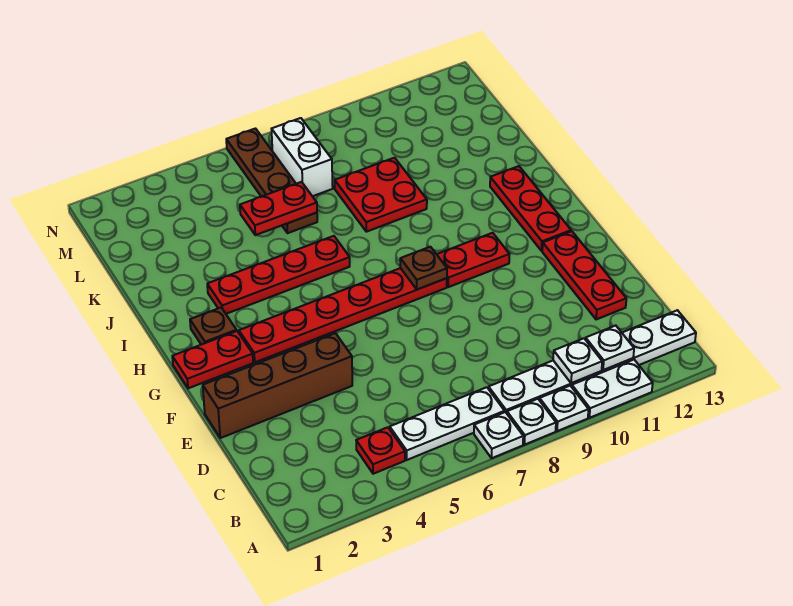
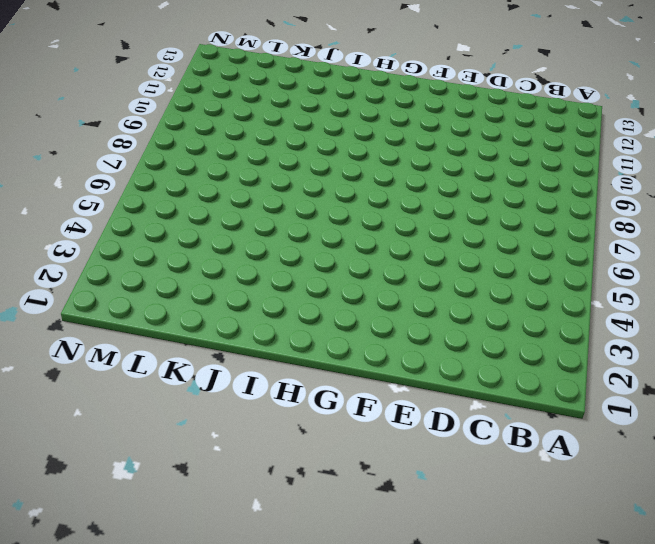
none -> white 1x1 plate [474,412,523,458]
none -> white 1x1 plate [507,399,556,445]
none -> white 1x1 plate [539,386,589,431]

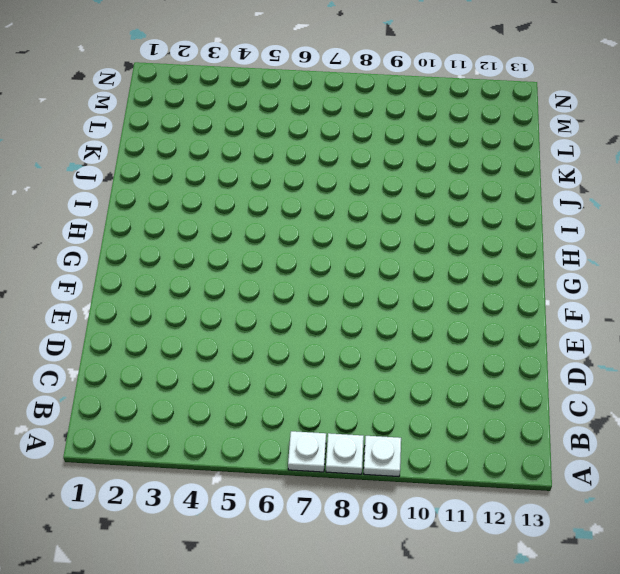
none -> white 1x2 plate [572,360,653,418]
none -> red 1x1 plate [356,427,405,474]
none -> white 1x3 plate [390,387,505,460]

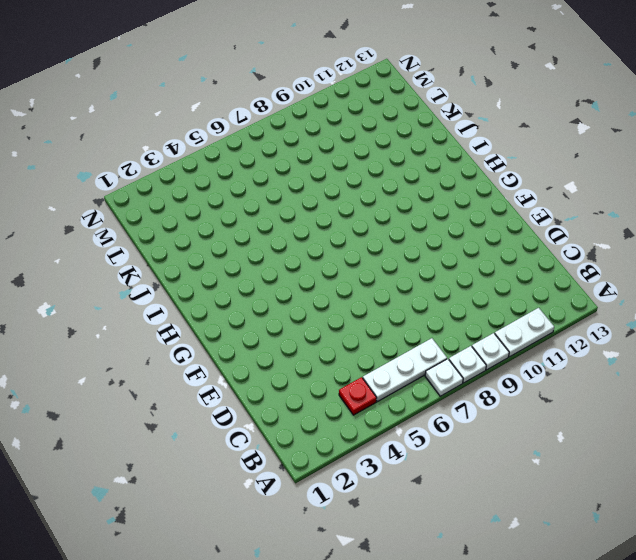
none -> white 1x6 plate [488,310,696,413]
none -> red 1x3 plate [542,231,626,320]
none -> brown 1x4 brick [203,333,352,438]

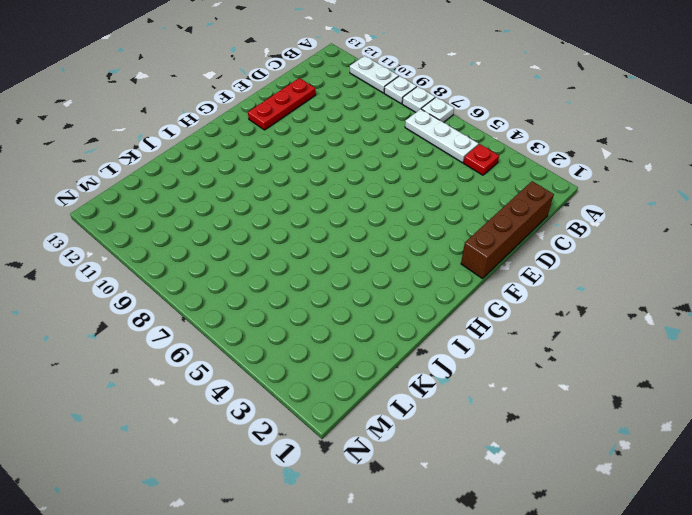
brown 1x4 brick [461,181,554,279] -> brown 1x4 brick turned to [203,333,352,438]
none -> white 1x6 plate [488,310,696,413]
none -> red 1x2 plate [172,331,253,388]
none -> red 1x6 plate [239,268,447,362]

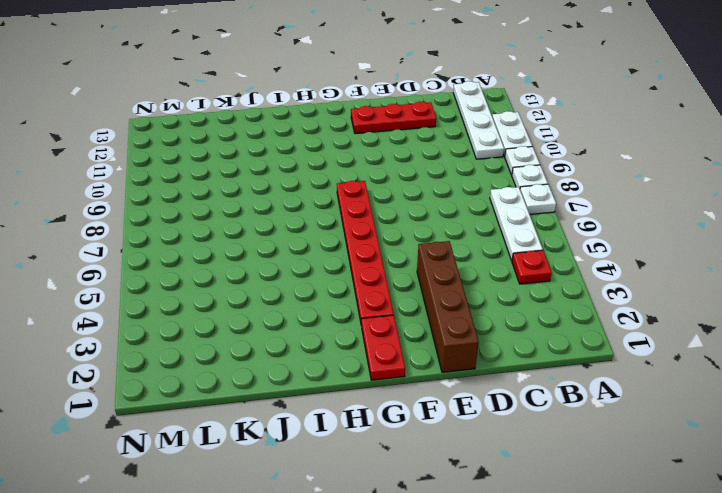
white 1x4 plate [453,81,504,159] -> white 1x6 plate [488,310,696,413]
none -> red 1x2 plate [437,233,509,287]
none -> red 1x3 plate [490,166,571,251]
none -> brown 1x1 plate [190,308,237,345]

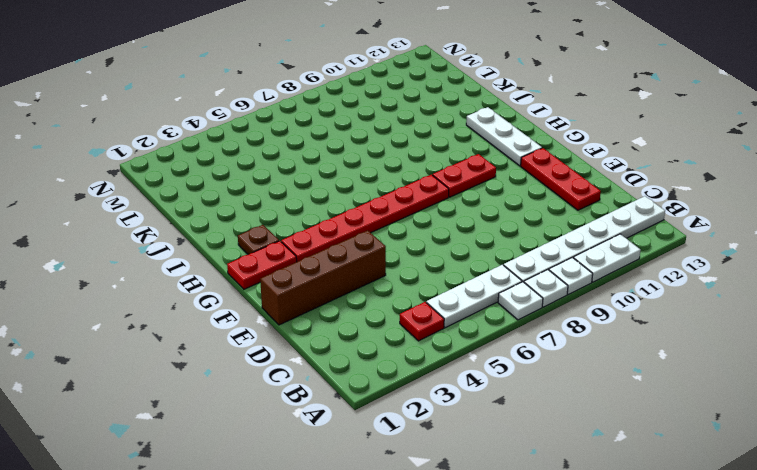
white 1x3 plate [466,107,542,166] -> red 1x3 plate [490,166,571,251]
none -> red 1x4 plate [207,236,350,314]
none -> red 2x2 plate [335,158,427,232]
none -> brown 1x4 plate [226,129,317,233]

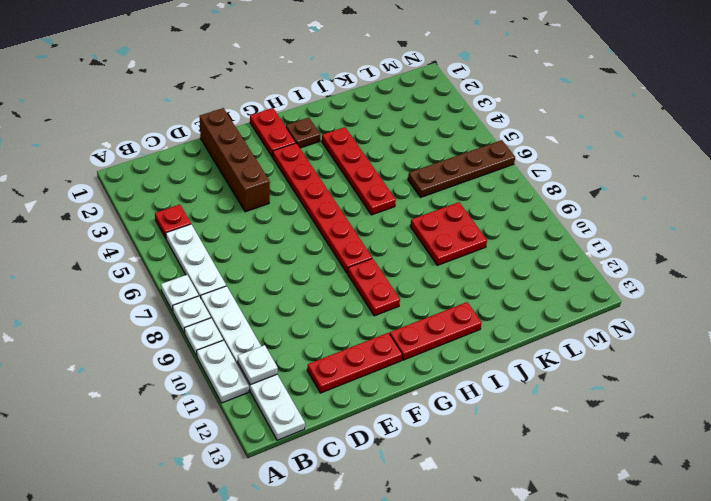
none -> white 1x2 brick [272,118,333,196]
none -> white 1x1 plate [553,338,602,383]
none -> brown 1x1 plate [400,247,447,289]

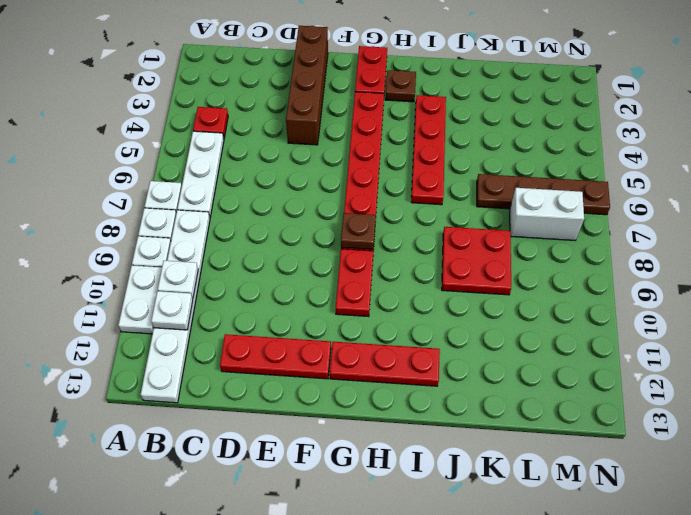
none -> red 1x2 plate [240,182,317,235]

